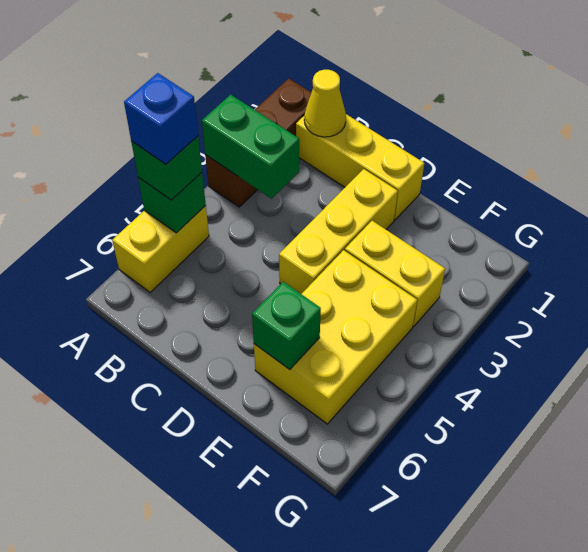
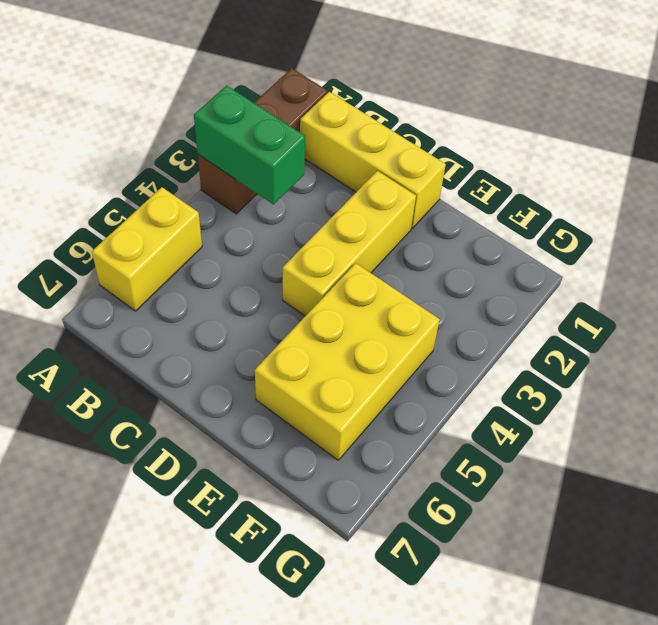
none -> yellow 1x2 brick [345,221,445,326]
none -> green 1x1 brick [138,173,206,233]
none -> yellow 1x1 cone [304,70,346,137]

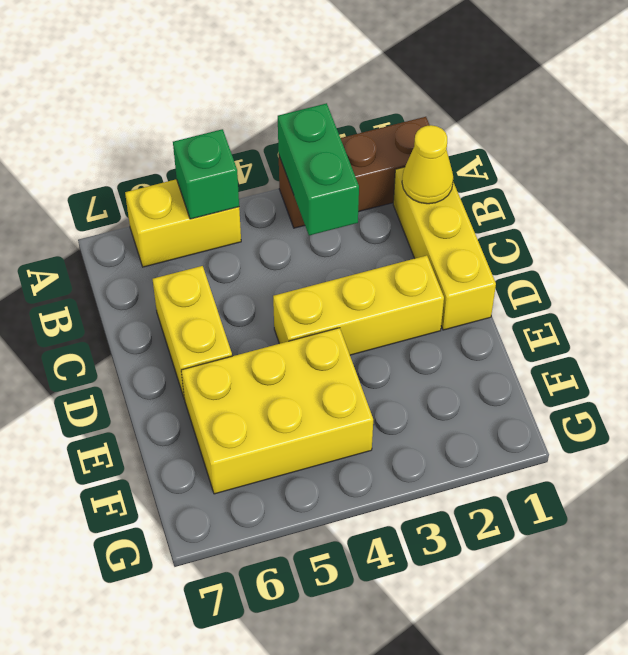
yellow 1x2 brick [153,266,232,399] -> yellow 1x2 brick moved to [345,221,445,326]
none -> green 1x1 brick [252,282,321,370]
none -> green 1x1 brick [131,136,202,200]
none -> blue 1x1 brick [124,73,198,164]

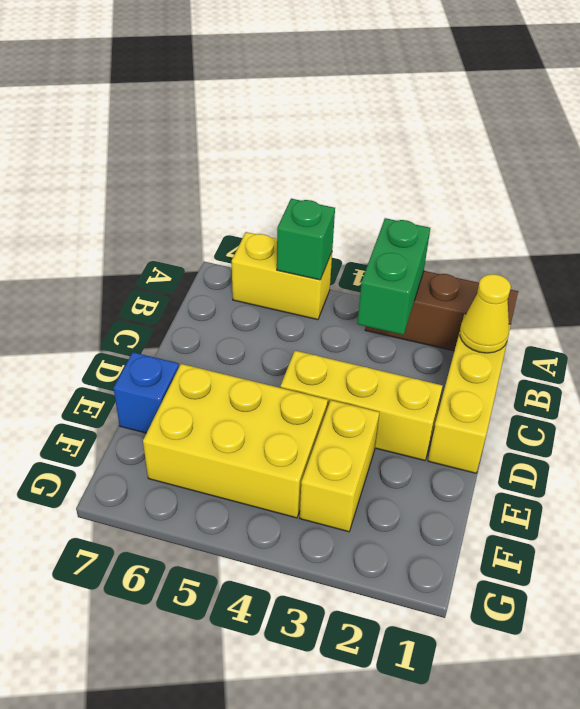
blue 1x1 brick [114,352,179,433] -> blue 1x1 brick moved to [124,73,198,164]
none -> green 1x1 brick [252,282,321,370]
none -> green 1x1 brick [131,136,202,200]

